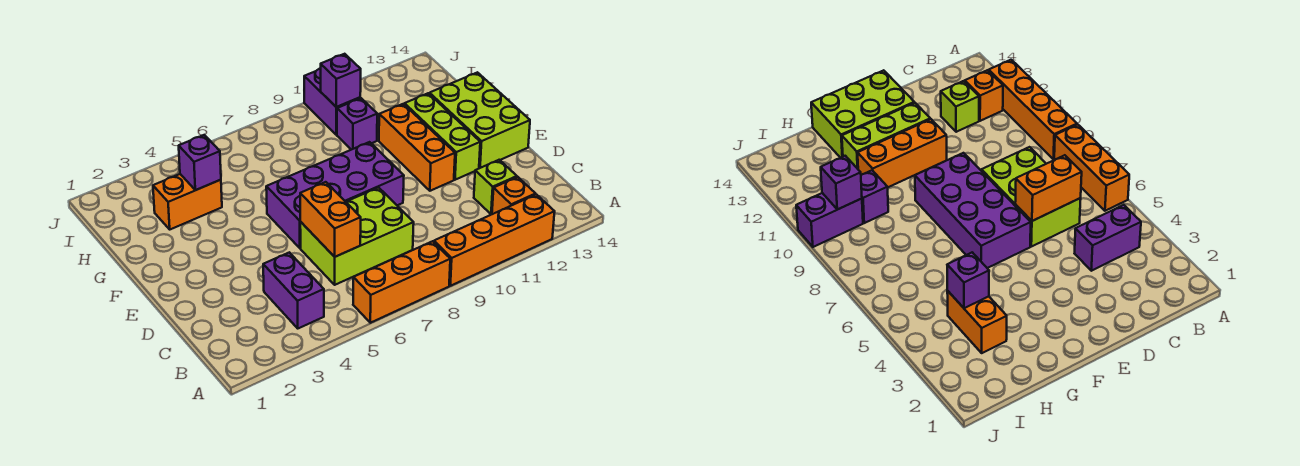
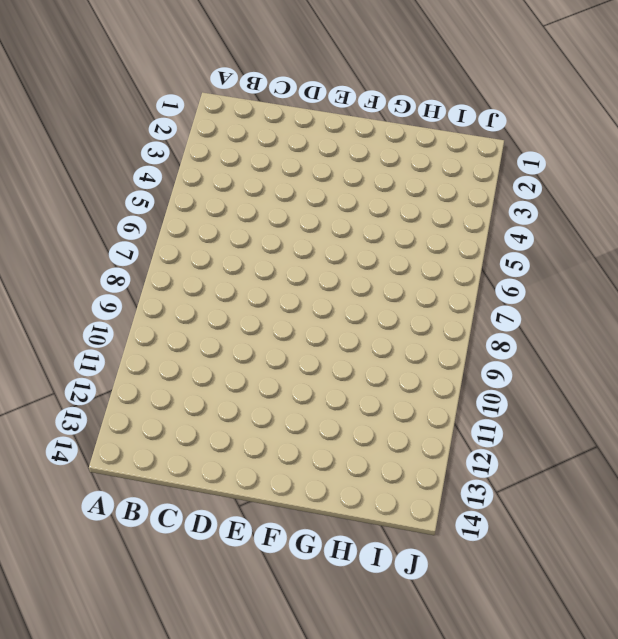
none -> orange 1x3 brick [353,241,450,323]
none -> orange 1x4 brick [434,194,555,286]
none -> purple 1x2 brick [263,252,324,328]

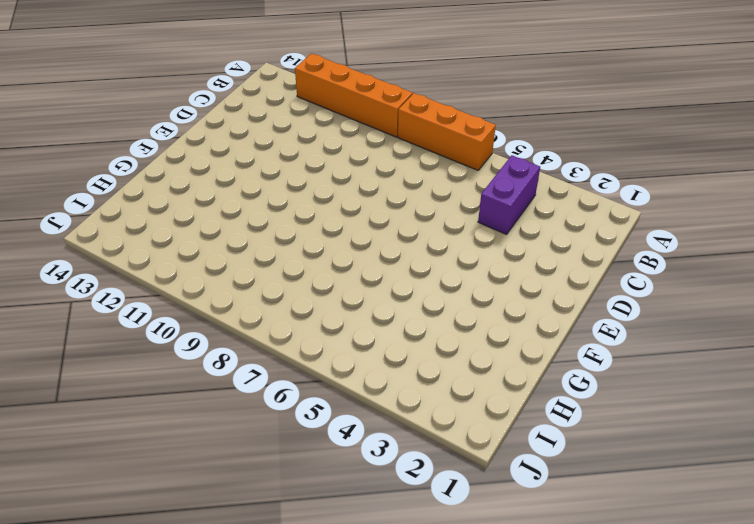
none -> orange 1x1 brick [492,177,536,214]
none -> lime 2x3 brick [300,188,414,285]
none -> lime 1x1 brick [474,160,517,214]

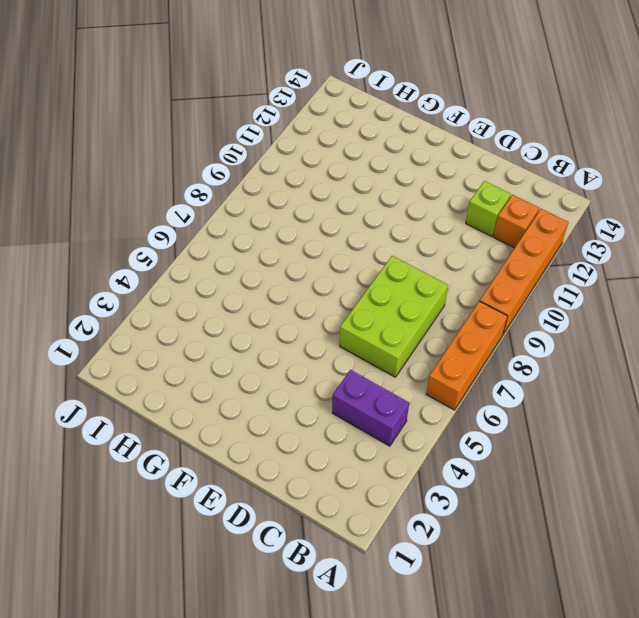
none -> purple 2x4 brick [266,142,404,248]
none -> orange 1x3 brick [379,104,455,191]
none -> lime 1x3 brick [405,93,480,180]

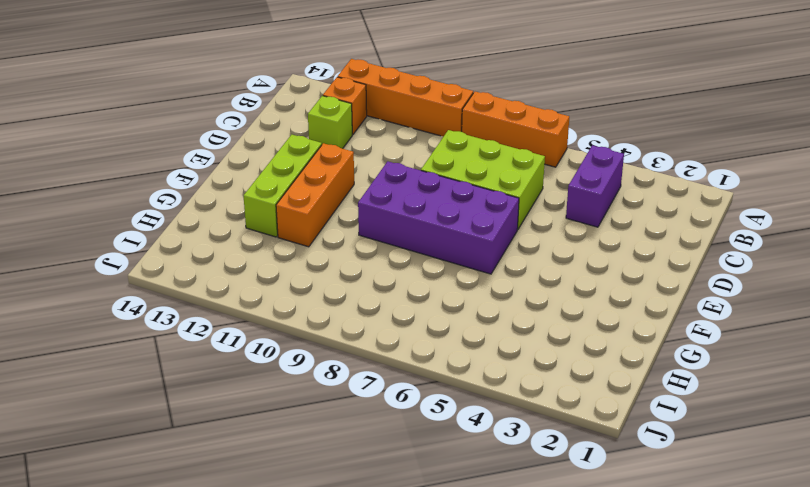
none -> lime 2x3 brick [429,72,530,168]
none -> orange 1x2 brick [153,174,222,229]
none -> purple 1x1 brick [337,98,377,150]

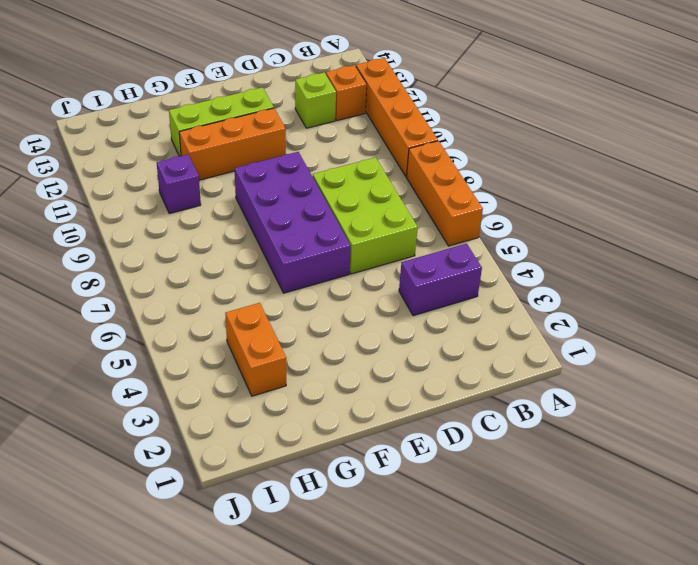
none -> lime 2x3 brick [429,72,530,168]
none -> purple 1x2 brick [304,69,360,135]
none -> orange 1x2 brick [300,182,361,257]

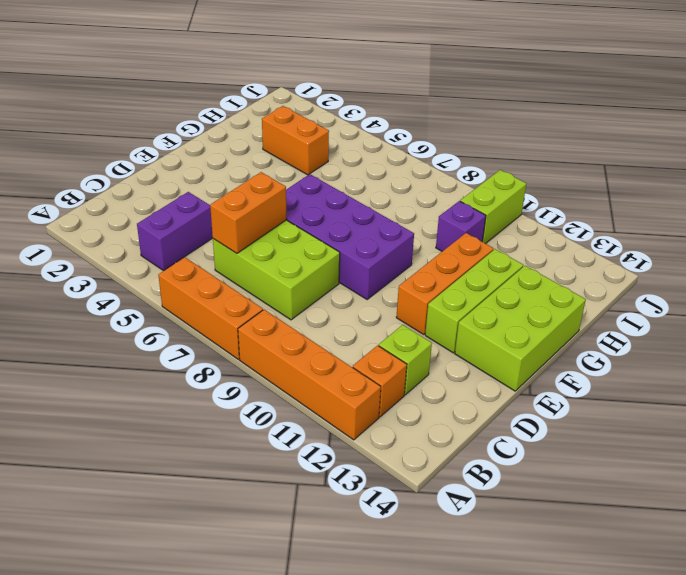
lime 1x2 brick [460,170,526,244] -> purple 1x2 brick [304,69,360,135]
none -> purple 1x1 brick [179,135,221,190]
none -> purple 1x1 brick [321,54,361,107]

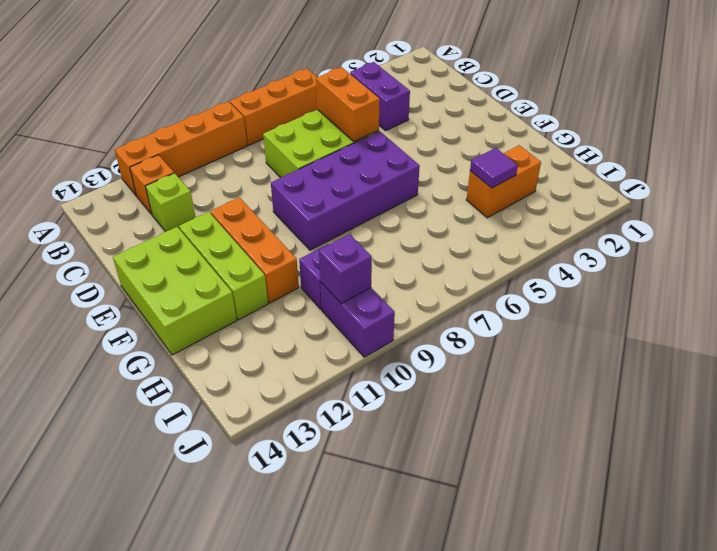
purple 1x1 tile [470,148,518,188] -> purple 1x1 brick [179,135,221,190]

